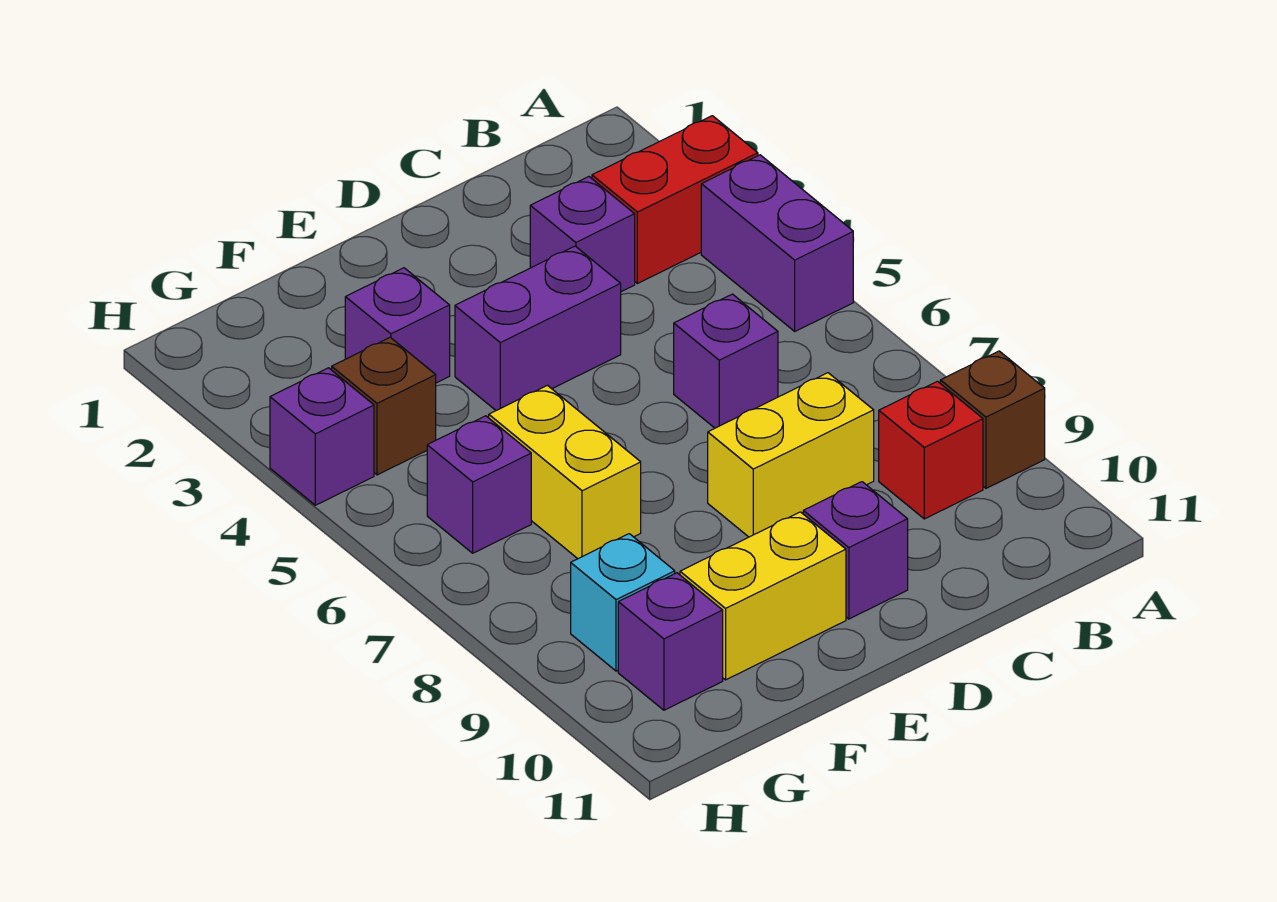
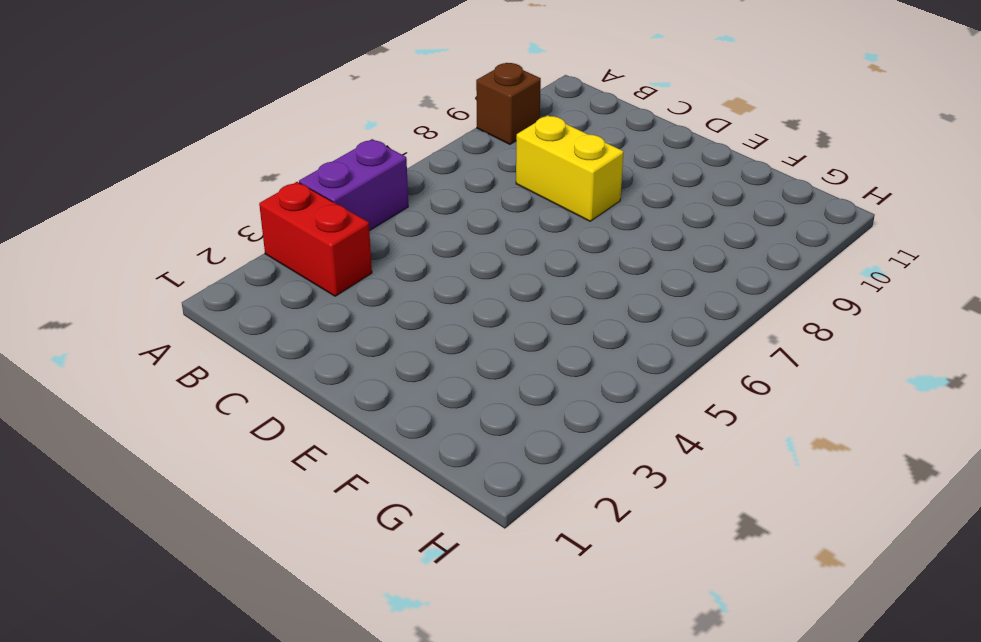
none -> red 1x1 brick [879,381,983,519]
none -> purple 1x1 brick [530,177,635,292]
none -> purple 1x1 brick [674,294,778,428]

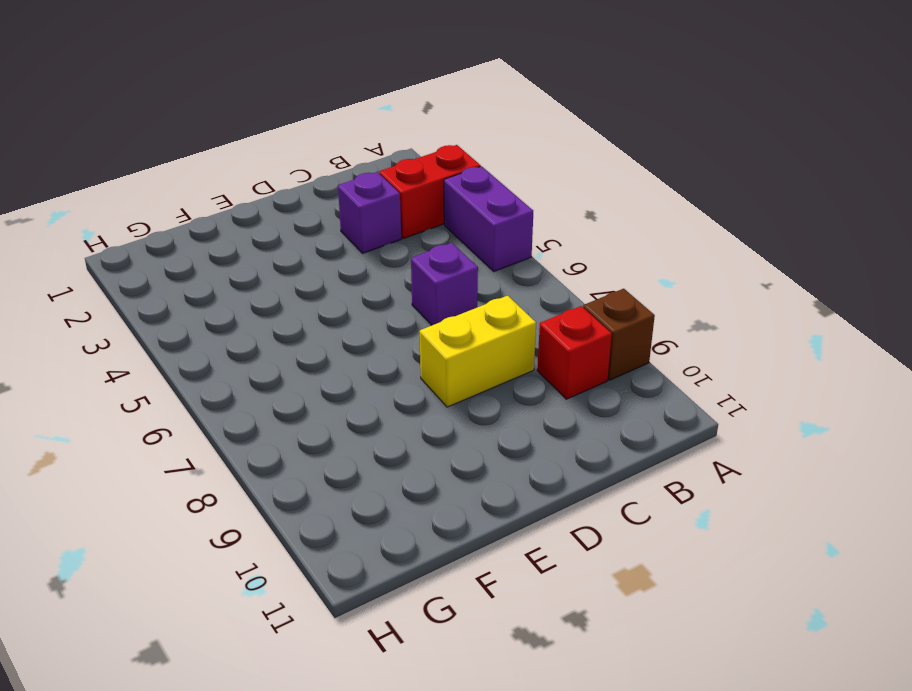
none -> purple 1x2 brick [455,246,621,410]
none -> purple 1x1 brick [803,482,908,619]
none -> yellow 1x2 brick [680,512,846,680]

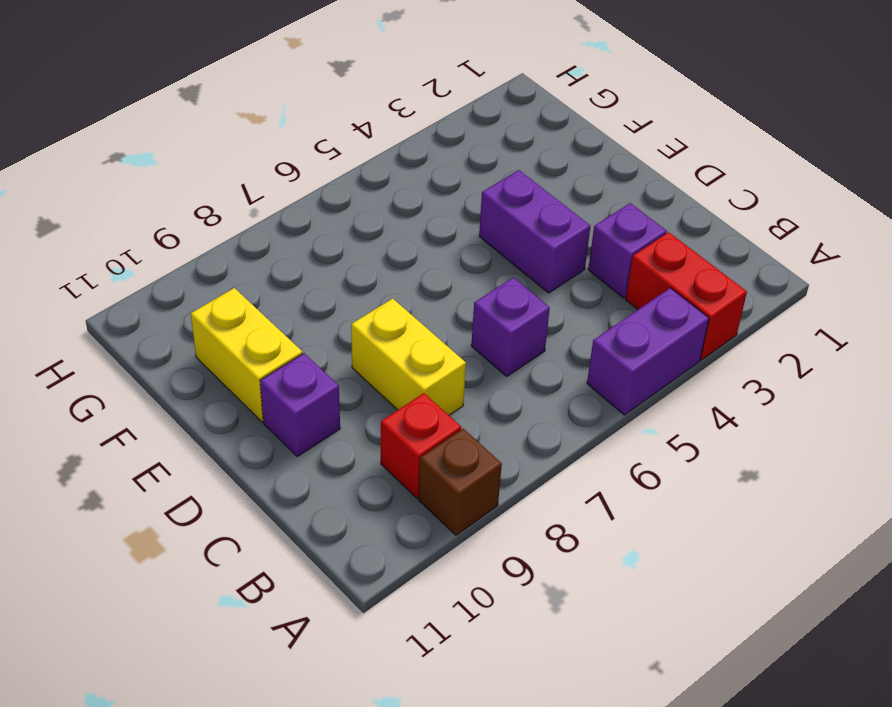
none -> purple 1x1 brick [345,268,450,383]
none -> yellow 1x2 brick [489,385,641,559]
none -> brown 1x1 brick [332,337,436,475]

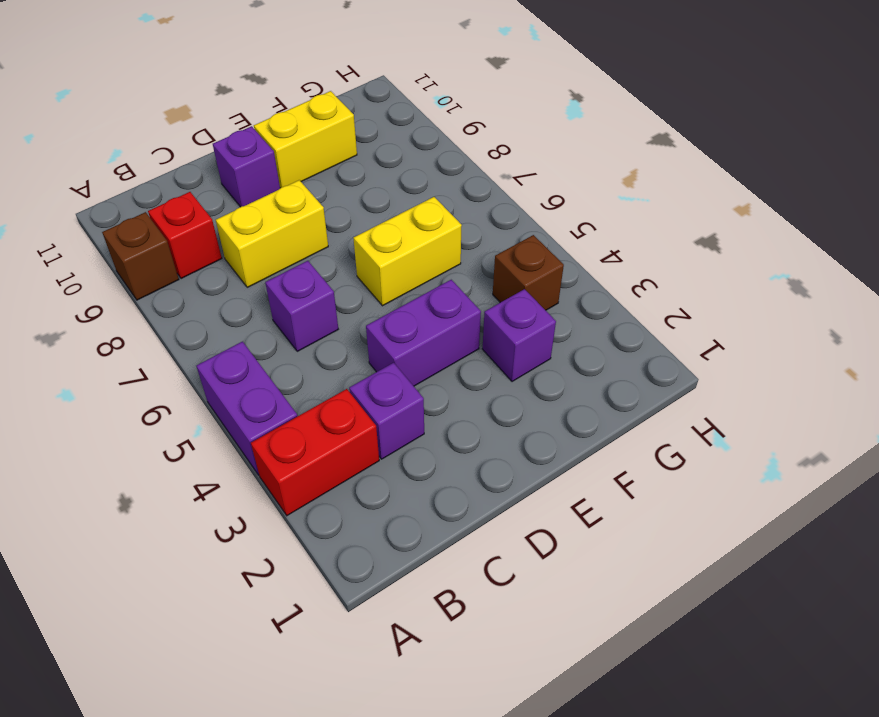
yellow 1x2 brick [353,197,462,306] -> yellow 1x2 brick turned to [489,385,641,559]
none -> purple 1x1 brick [427,416,531,553]
none -> cyan 1x1 brick [571,534,675,671]
none -> purple 1x1 brick [618,573,723,710]

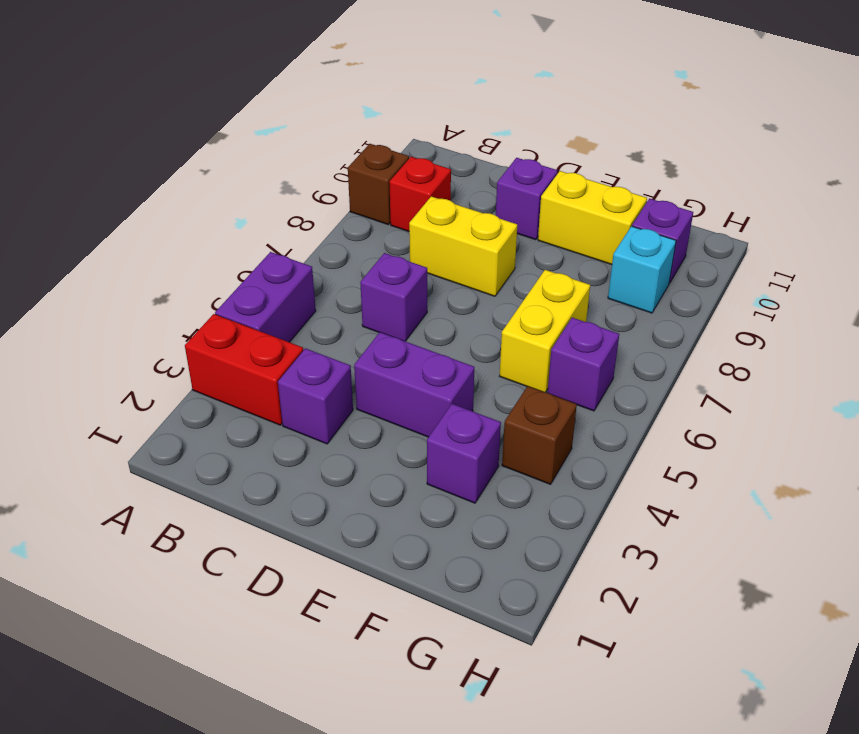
none -> purple 1x1 brick [270,368,374,505]

